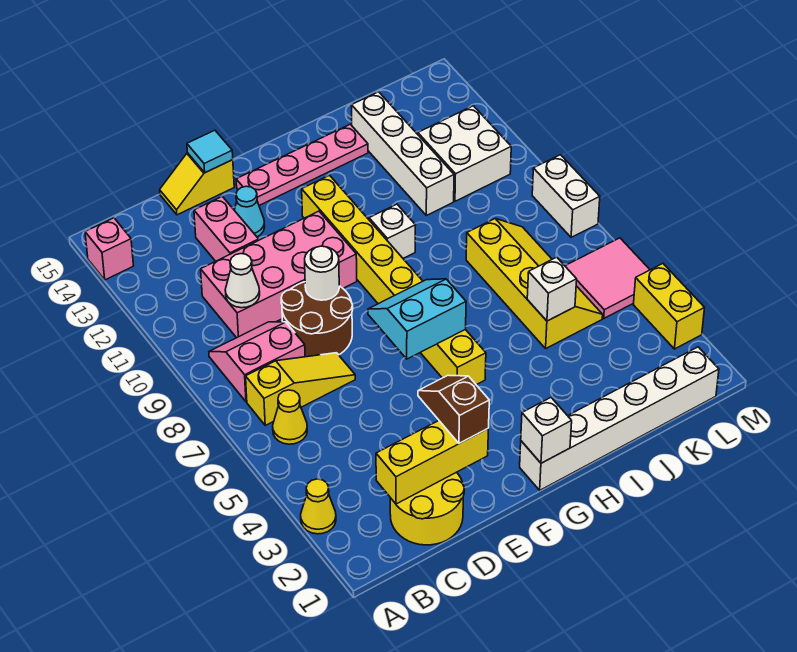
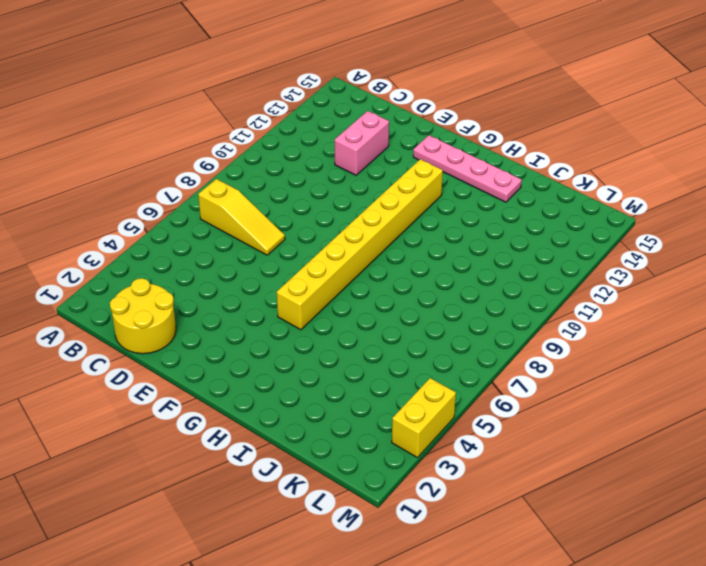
none -> yellow 1x1 cone [301,479,336,534]
none -> pink 1x1 brick [85,218,134,280]
none -> yellow 1x1 cone [273,390,307,444]

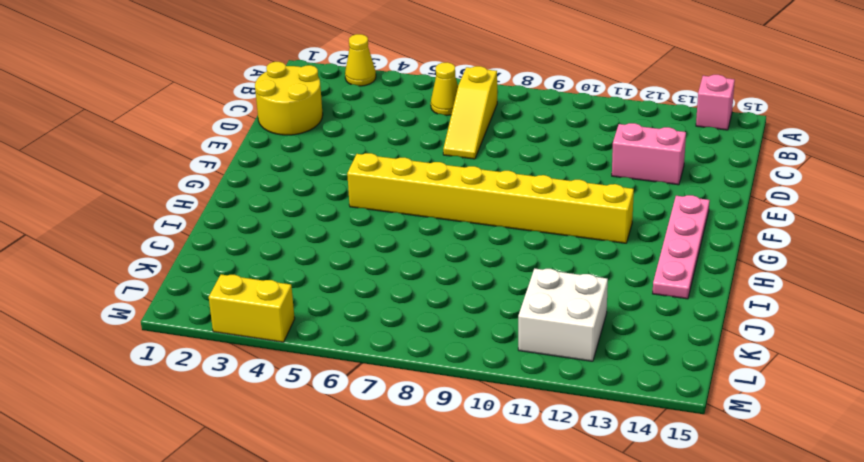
none -> pink 2x2 slope [209,322,305,402]
none -> pink 2x4 brick [201,211,357,338]
none -> brown 2x2 round brick [281,282,353,357]

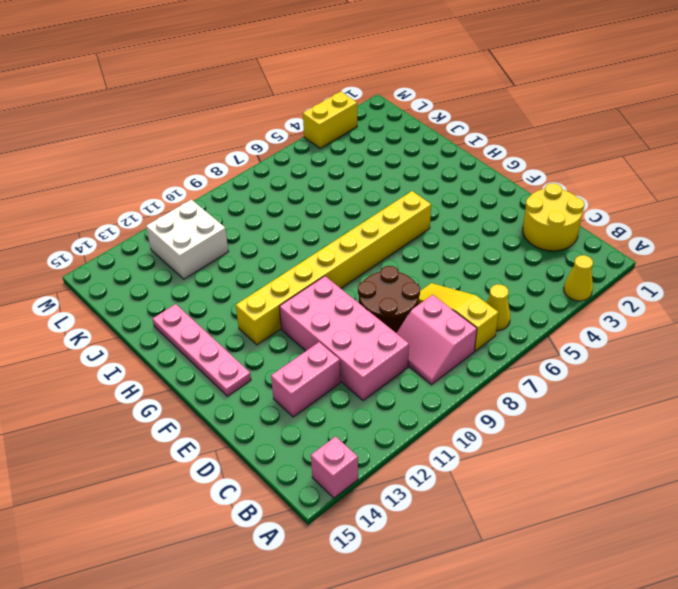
none -> yellow 1x2 slope [160,153,234,215]
none -> cyan 1x1 cone [234,186,265,237]
none -> white 1x6 brick [520,347,719,490]

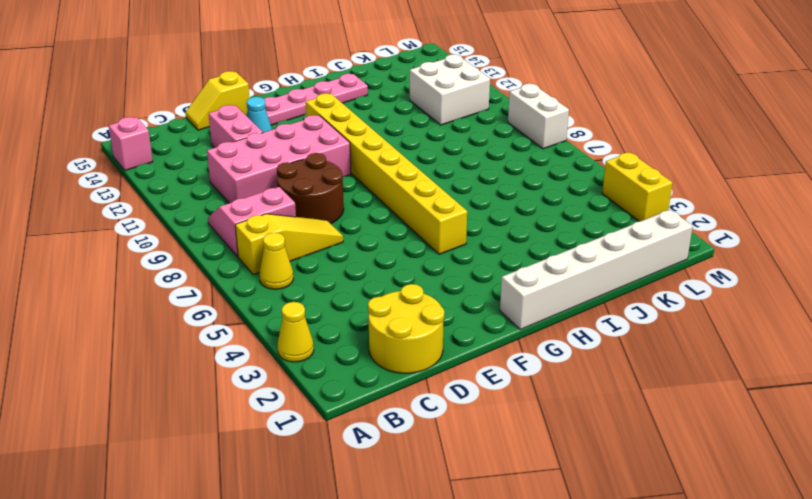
none -> white 1x1 brick [369,204,415,258]
none -> yellow 2x4 slope [466,219,603,348]
none -> white 1x4 brick [351,92,454,215]

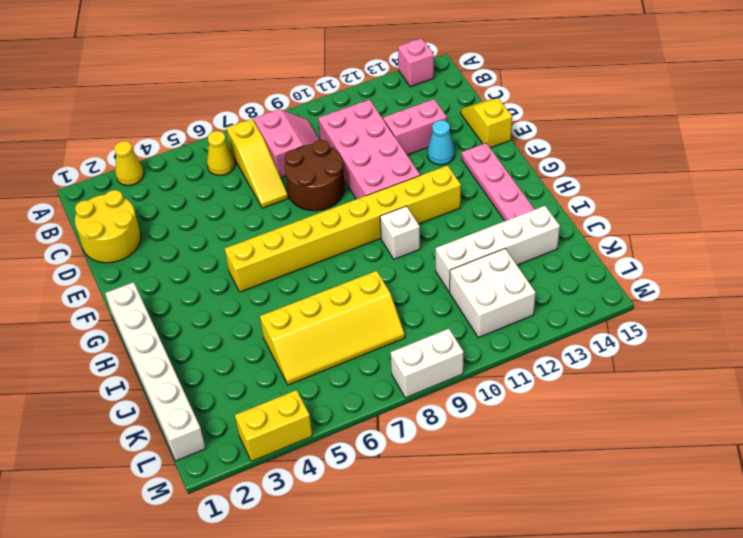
none -> pink 2x2 tile [565,238,650,318]
none -> yellow 1x3 brick [376,421,488,504]
none -> white 1x1 cone [225,254,260,308]

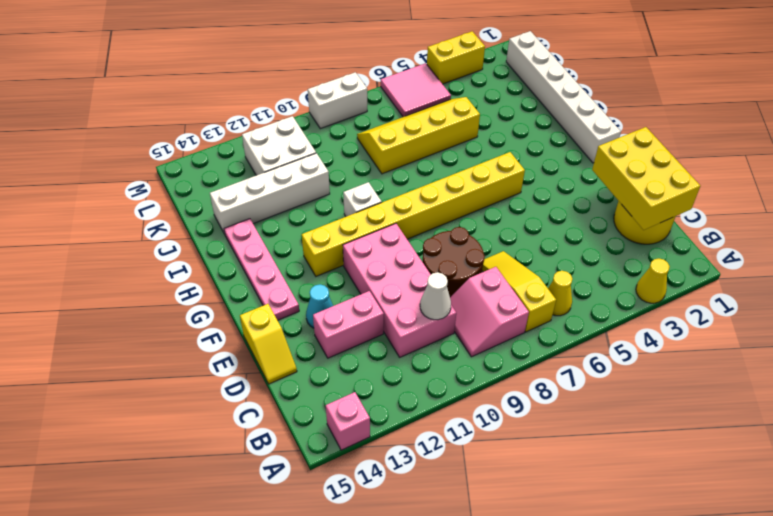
yellow 2x3 brick [592,127,700,230] -> yellow 1x3 brick [376,421,488,504]
none -> white 1x1 round brick [305,246,339,300]
none -> cyan 1x1 tile [187,130,233,173]
none -> cyan 2x2 slope [368,279,466,359]

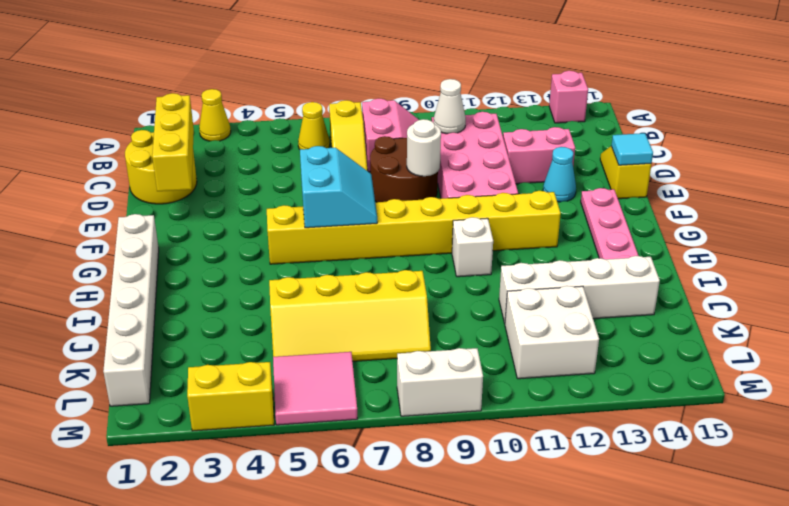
none -> white 1x1 brick [521,398,572,463]
none -> white 1x1 brick [527,257,577,321]
none -> brown 1x2 slope [418,375,489,443]

